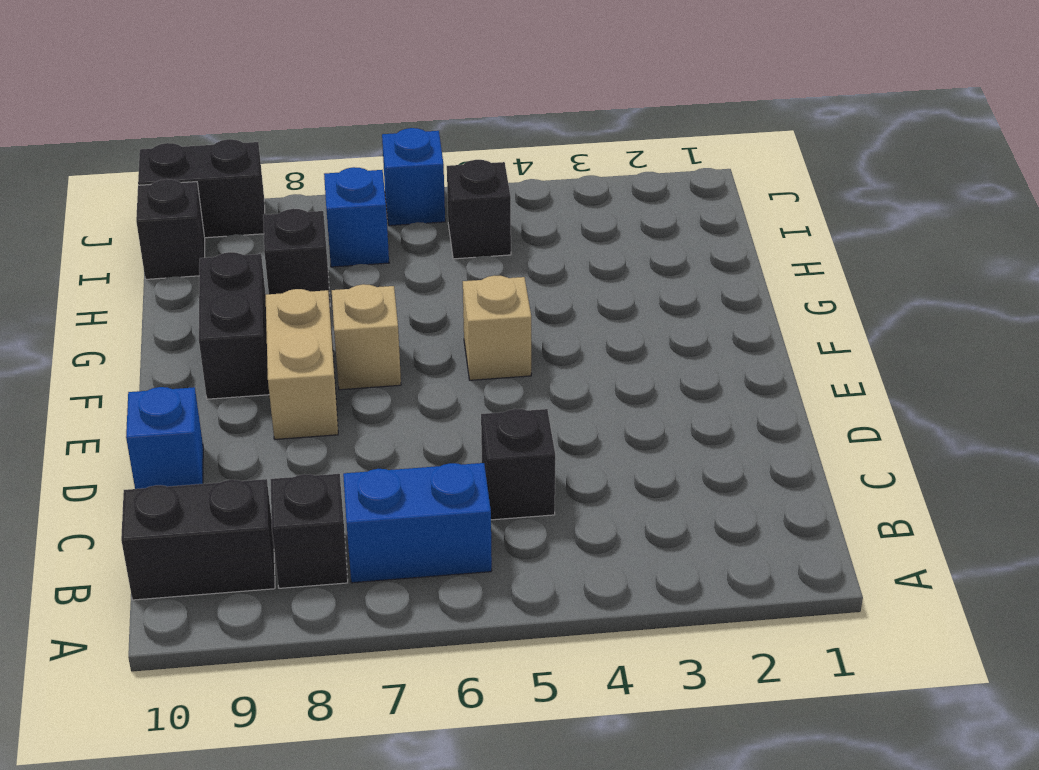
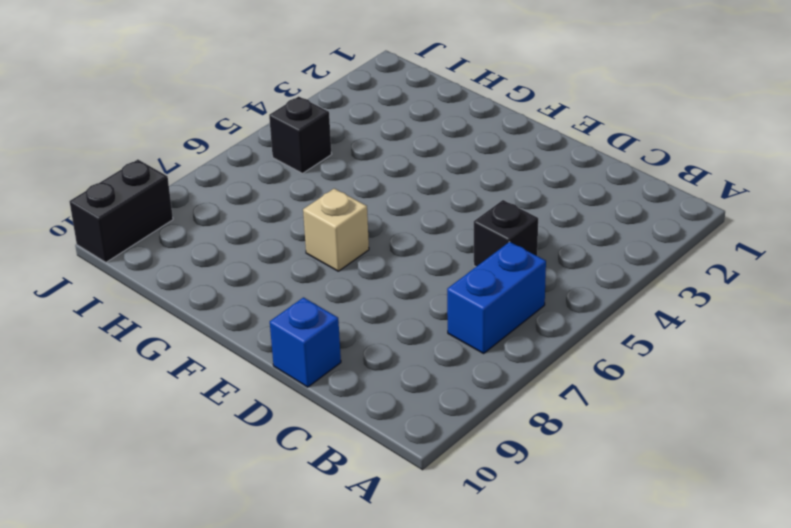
none -> black 1x1 brick [271,474,348,588]
none -> black 1x2 brick [121,479,275,600]
none -> tan 1x2 brick [266,289,338,439]

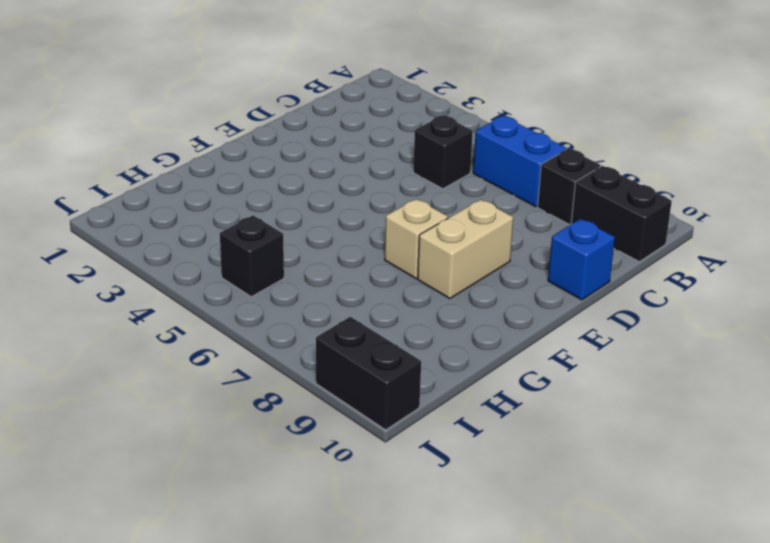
none -> tan 1x1 brick [463,276,531,380]
none -> black 1x2 brick [199,252,269,399]
none -> black 1x1 brick [263,209,330,305]

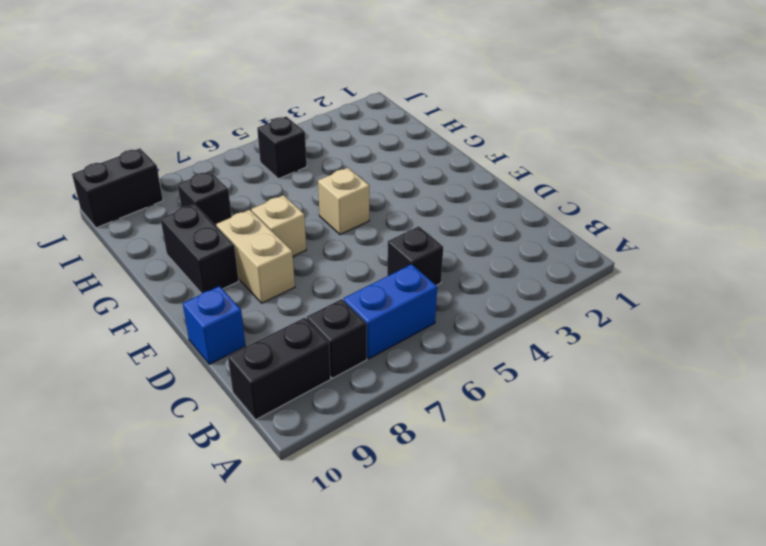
none -> blue 1x1 brick [324,167,389,267]
none -> black 1x1 brick [136,179,205,279]
none -> blue 1x1 brick [382,128,445,226]

